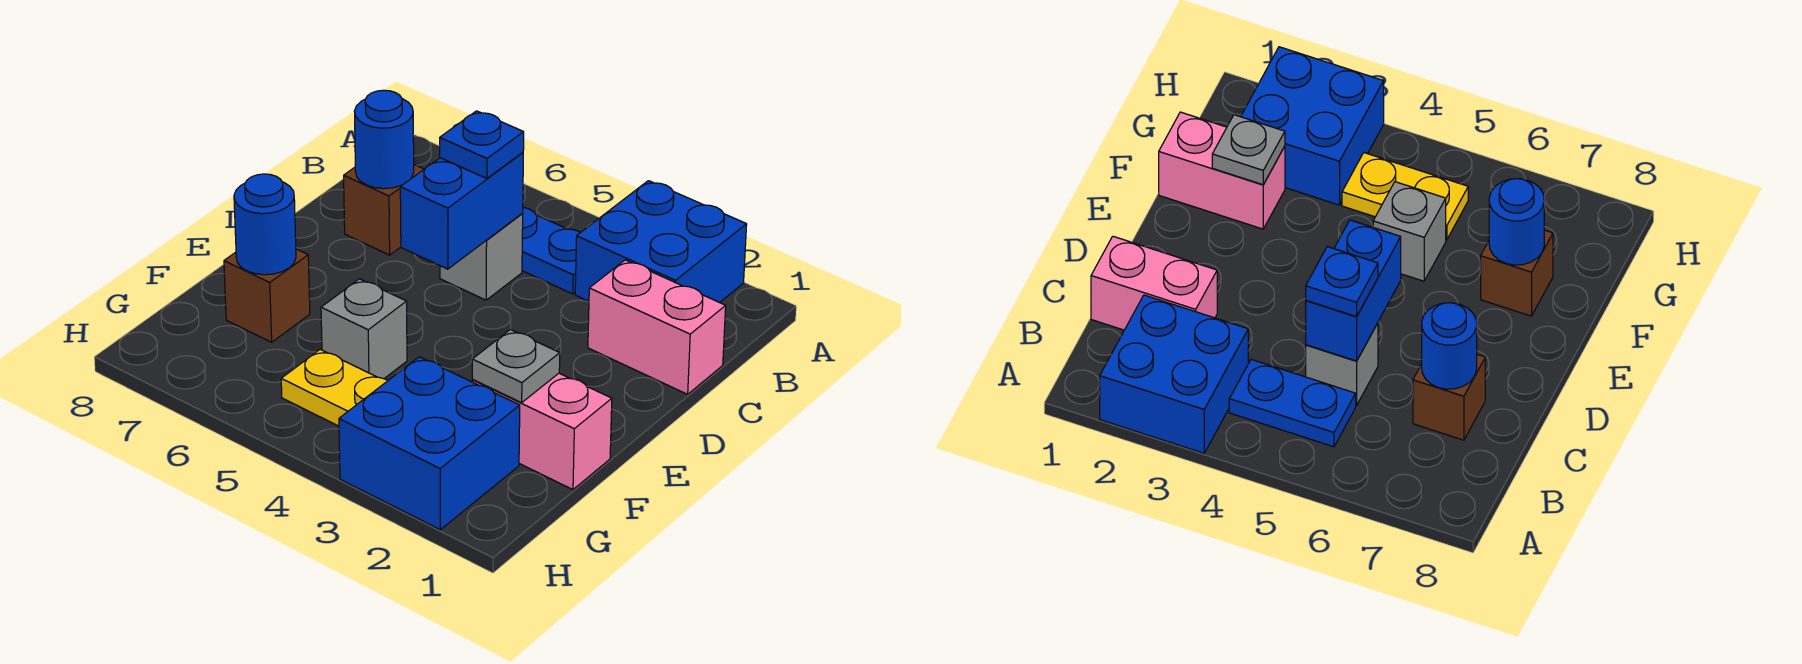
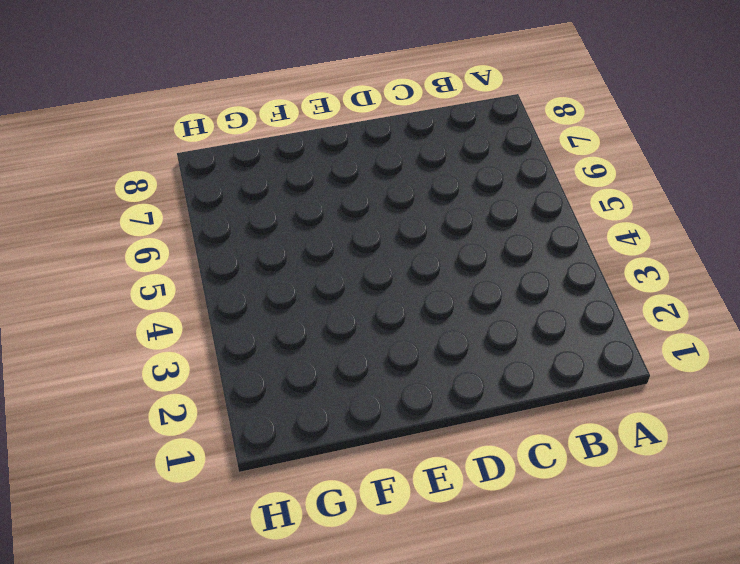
none -> blue 2x2 brick [575,181,747,303]
none -> blue 1x2 plate [522,208,580,294]
none -> pink 1x2 brick [588,260,726,394]

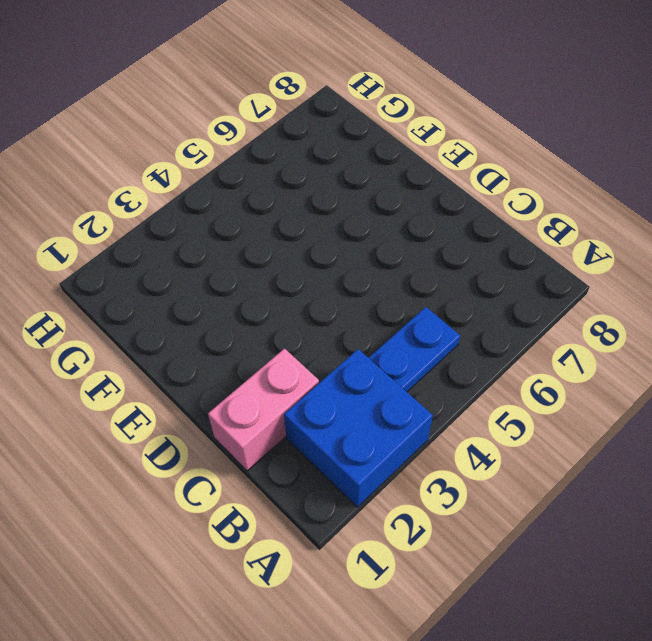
none -> grey 1x1 brick [440,214,523,300]
none -> brown 1x1 brick [344,165,424,255]
none -> pink 1x2 brick [472,373,612,490]

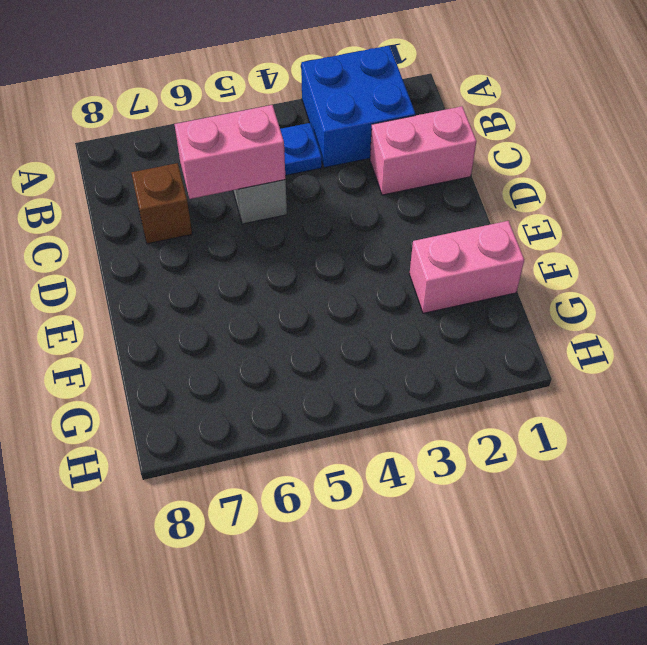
pink 1x2 brick [174,105,286,199] -> blue 1x2 brick [400,152,523,269]
none -> grey 1x1 brick [321,279,407,379]
none -> brown 1x1 brick [224,249,310,342]
none -> blue 2x2 brick [339,357,520,530]

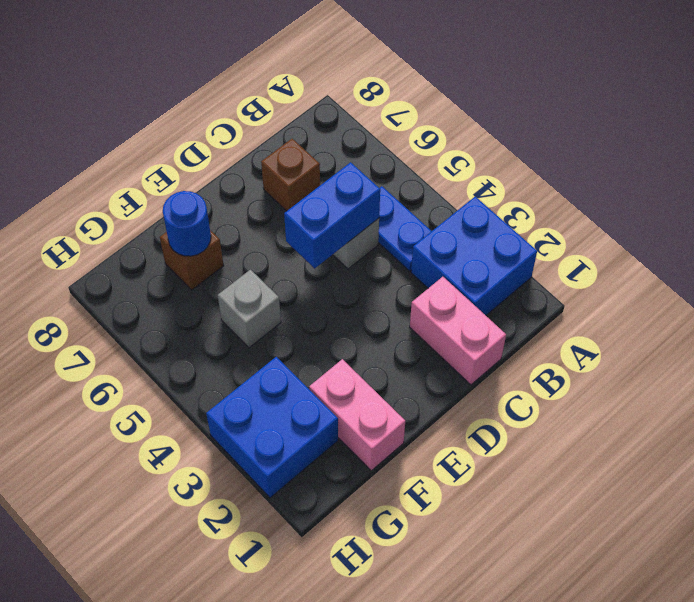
none -> yellow 1x2 plate [281,350,387,426]
none -> blue 1x1 round brick [355,90,414,189]
none -> grey 1x1 plate [472,329,560,403]

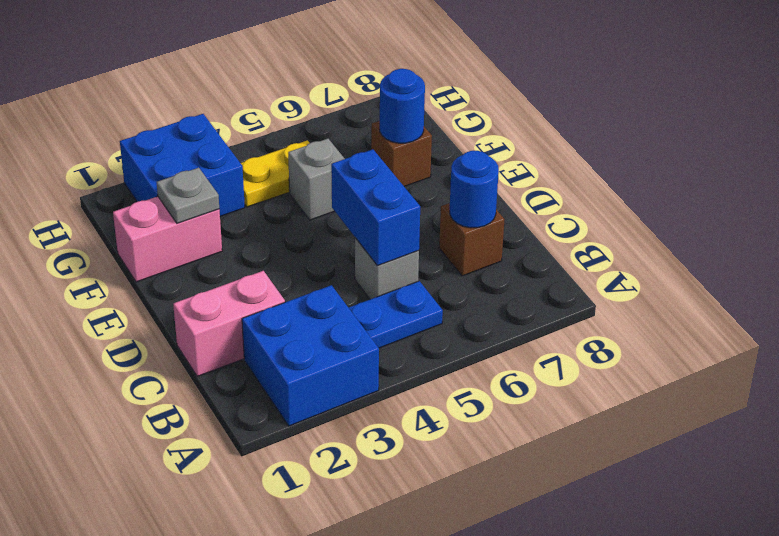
none -> blue 1x1 plate [440,111,524,179]

